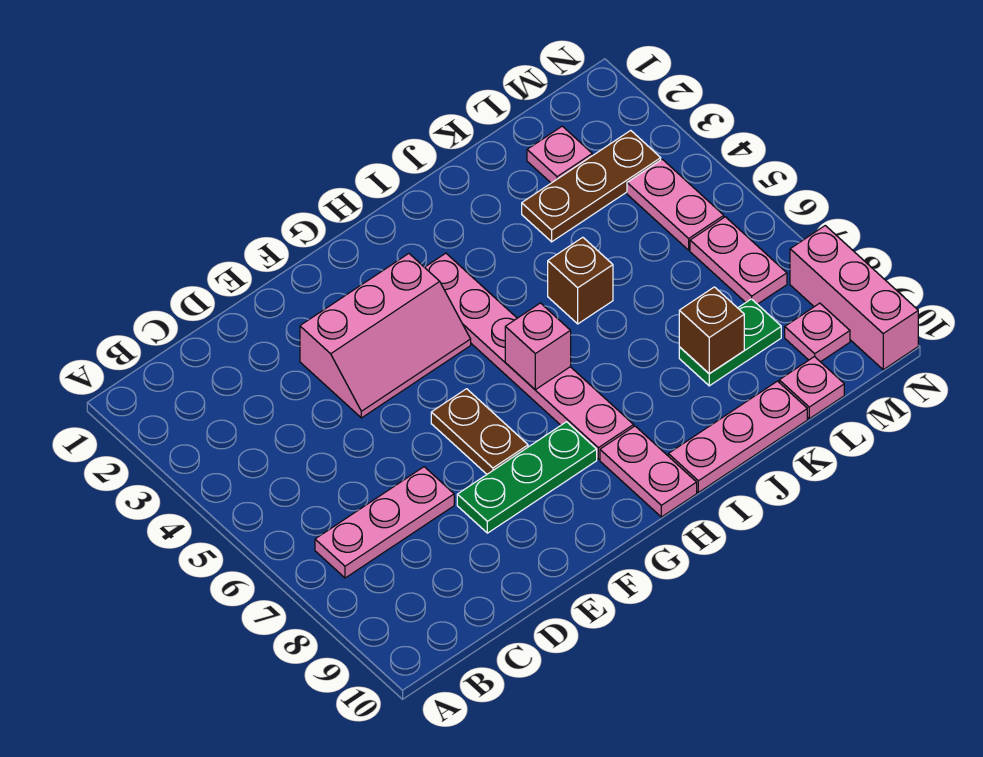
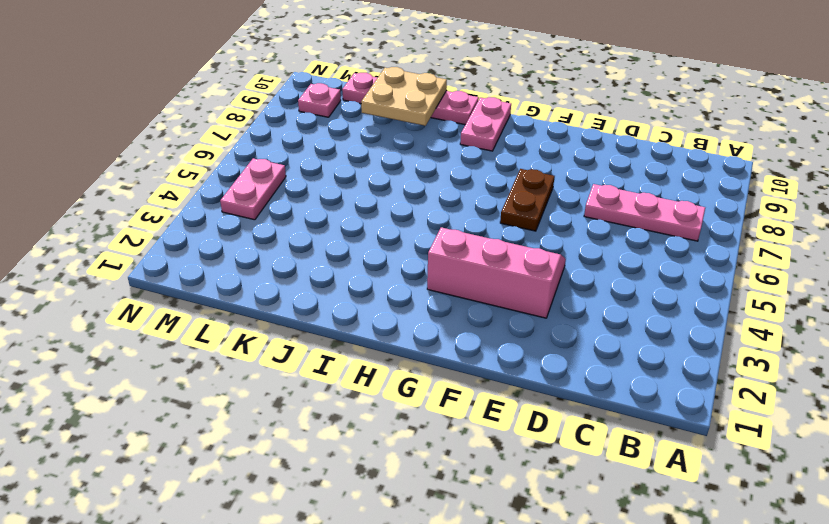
tan 2x2 plate [361,67,447,126] -> none
none -> green 1x3 plate [457,422,597,533]
none -> pink 1x6 plate [425,253,634,459]
none -> brown 1x1 brick [548,237,613,324]

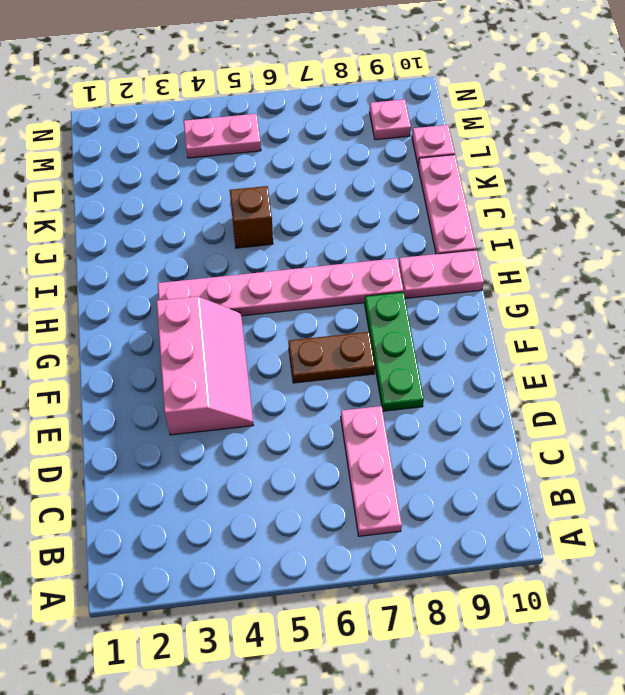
none -> brown 1x3 plate [522,130,661,242]
none -> green 1x2 plate [679,299,781,386]
none -> pink 1x1 plate [527,126,592,183]

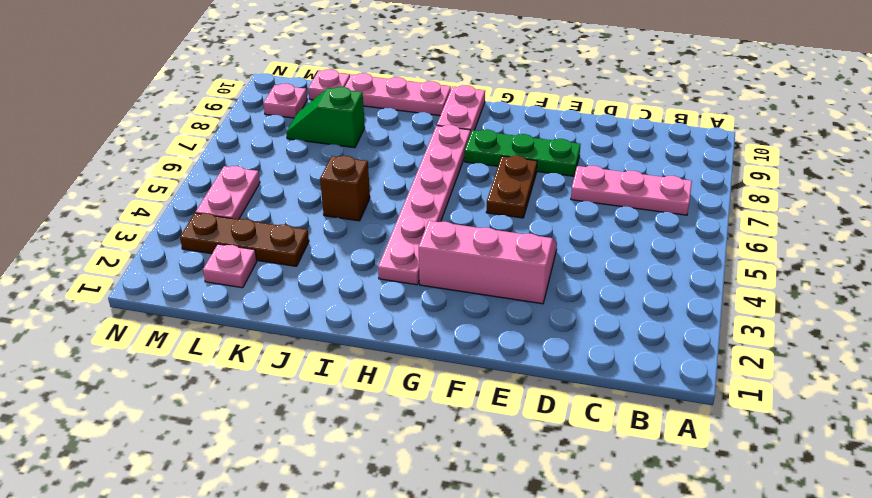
green 1x2 slope [286,87,365,148] -> green 1x2 plate [679,299,781,386]
none -> pink 1x2 plate [690,217,787,304]
none -> pink 1x3 brick [790,226,918,370]
none -> pink 1x1 brick [505,303,571,390]

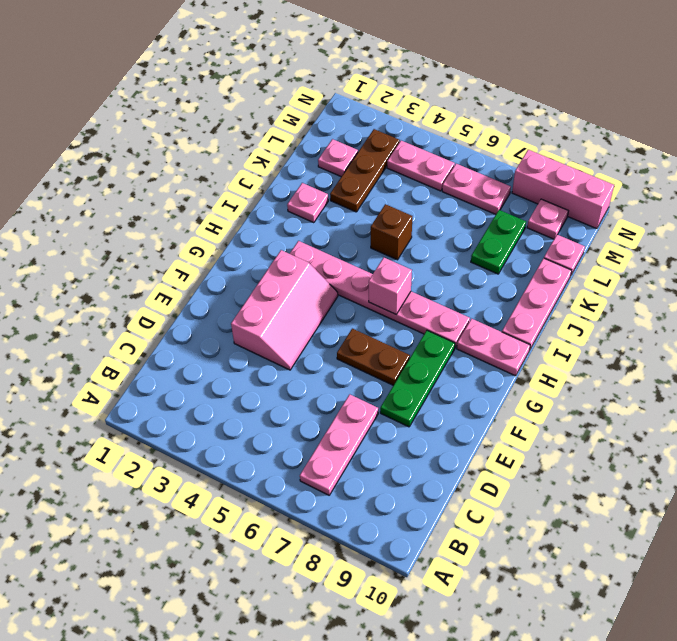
pink 1x1 plate [287,183,328,223] -> none
none -> brown 1x1 brick [679,287,744,374]

